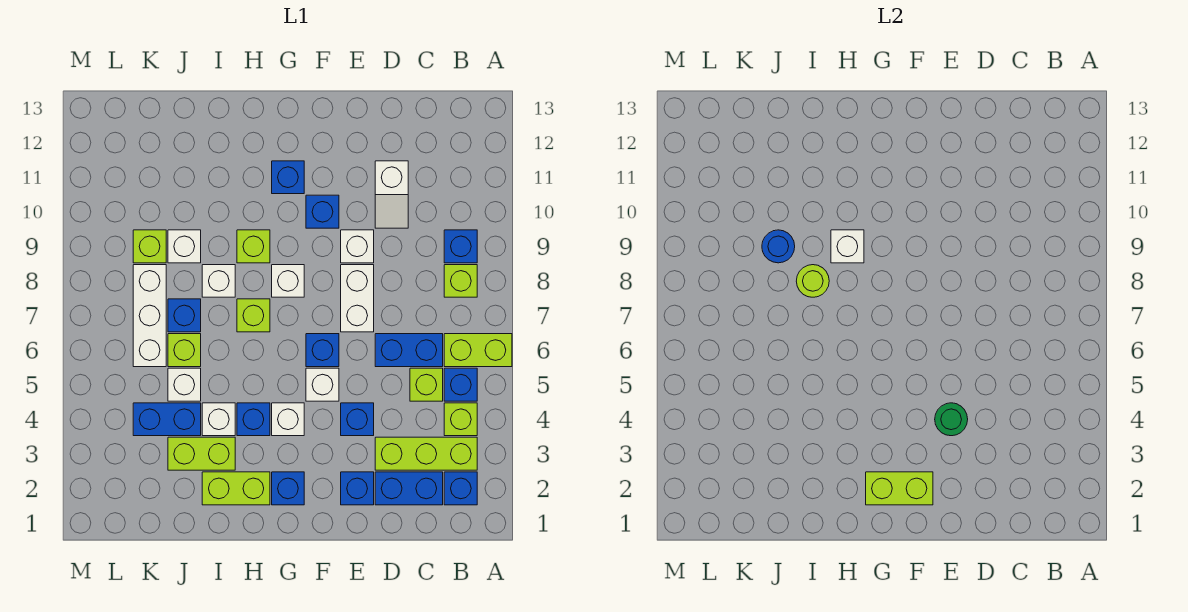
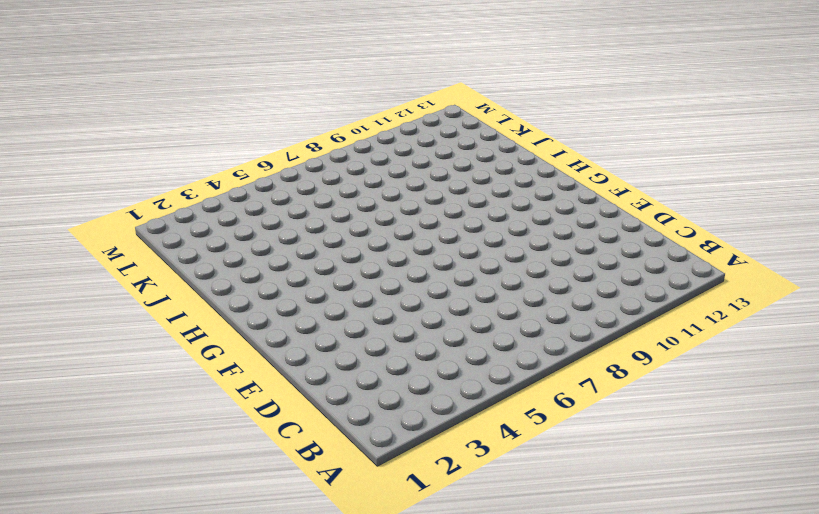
none -> lime 1x2 brick [444,334,512,367]
none -> blue 1x1 brick [444,472,477,505]
none -> lime 1x3 brick [375,437,477,470]
none -> lime 1x1 brick [444,403,477,436]

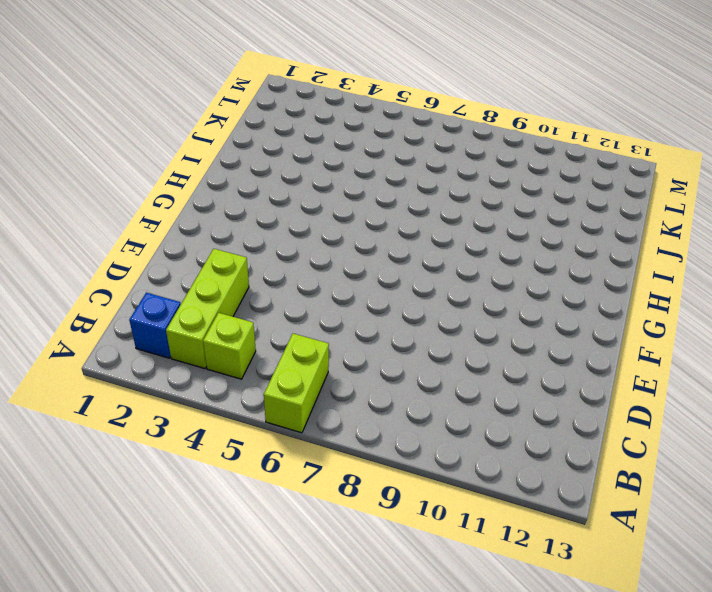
none -> blue 1x1 brick [444,368,477,401]
none -> lime 1x1 brick [444,265,477,297]
none -> blue 1x1 brick [444,230,477,263]
none -> blue 1x2 brick [375,472,443,505]

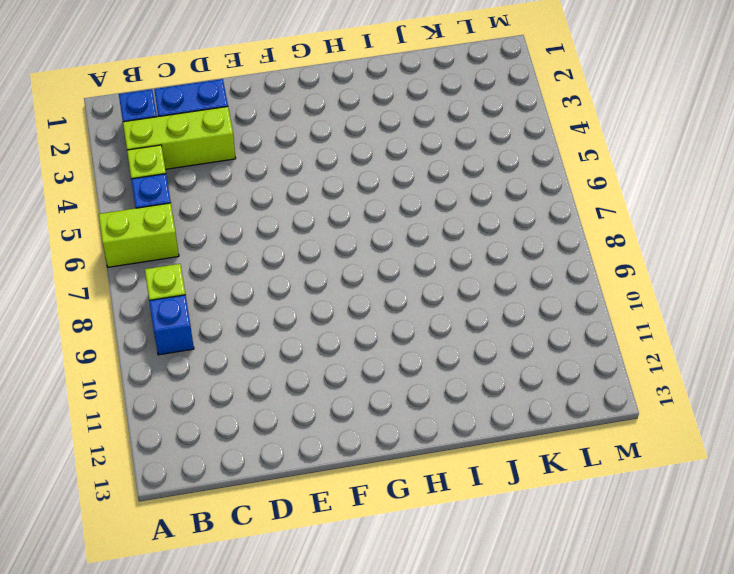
none -> lime 1x1 brick [410,368,443,401]
none -> blue 1x2 brick [375,334,443,367]
none -> white 1x2 slope [375,161,408,228]
none -> blue 1x1 brick [341,472,374,505]

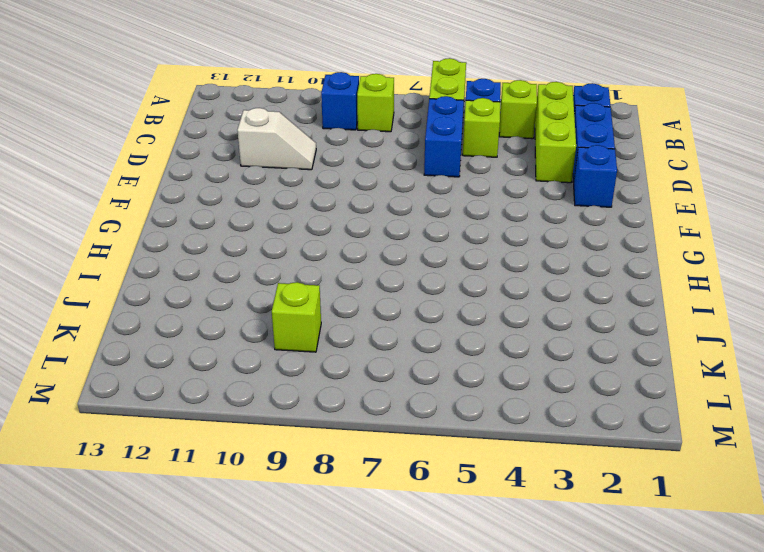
none -> blue 1x1 brick [341,403,374,436]
none -> white 1x2 brick [341,265,374,332]
none -> white 1x1 brick [341,230,374,263]
none -> white 1x1 brick [306,368,339,401]

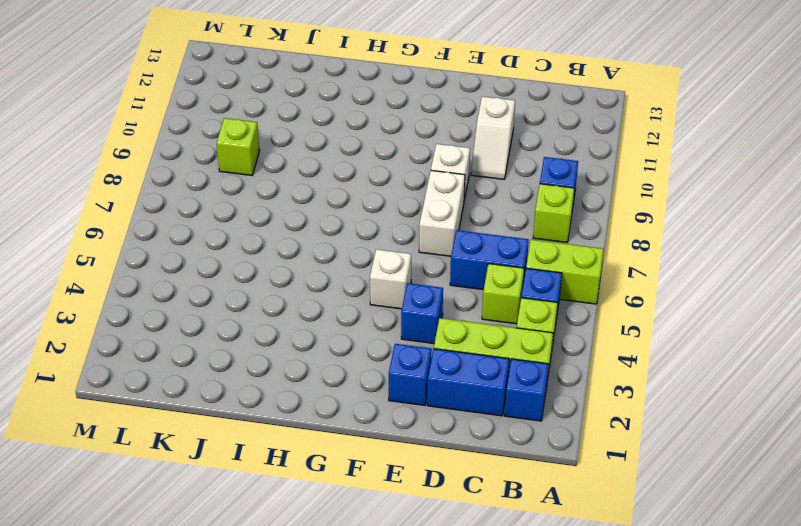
none -> blue 1x1 brick [306,334,339,367]
none -> blue 1x1 brick [306,195,339,228]
none -> blue 1x1 brick [272,472,304,505]
none -> white 1x1 brick [272,403,304,436]

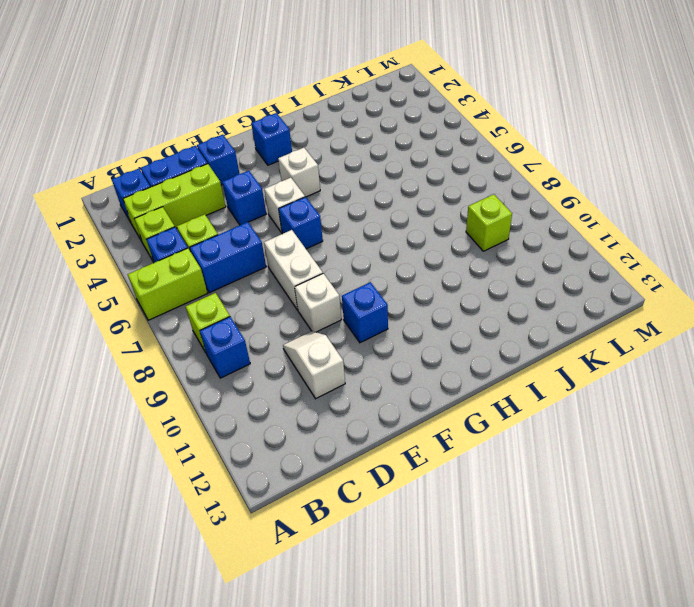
none -> white 1x1 brick [272,265,304,297]
none -> blue 1x1 brick [272,161,304,194]
none -> lime 1x2 brick [202,472,270,505]
none -> blue 1x1 brick [237,403,270,436]

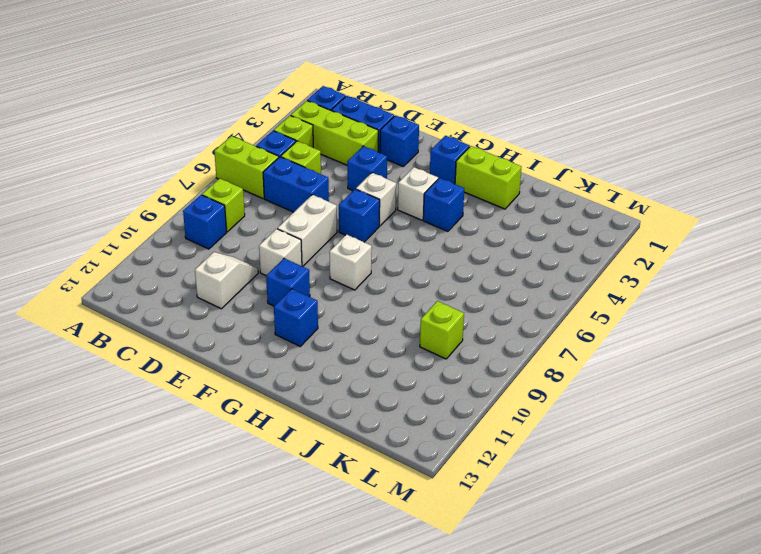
none -> lime 1x1 brick [237,299,270,332]
none -> lime 1x1 brick [237,230,270,263]
none -> lime 1x2 brick [168,437,235,470]
none -> white 1x1 brick [202,403,235,436]

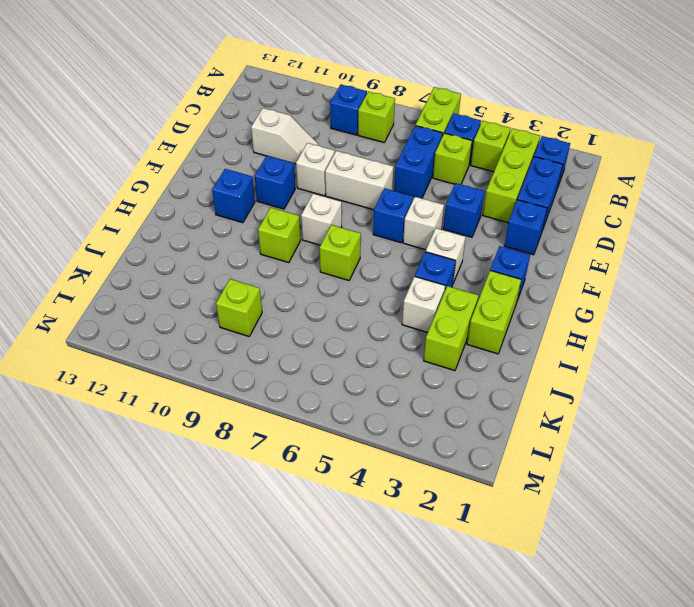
none -> white 1x1 brick [202,265,235,297]
none -> blue 1x2 brick [133,403,201,436]
none -> white 1x1 brick [168,368,201,401]
none -> lime 1x1 brick [168,334,201,367]

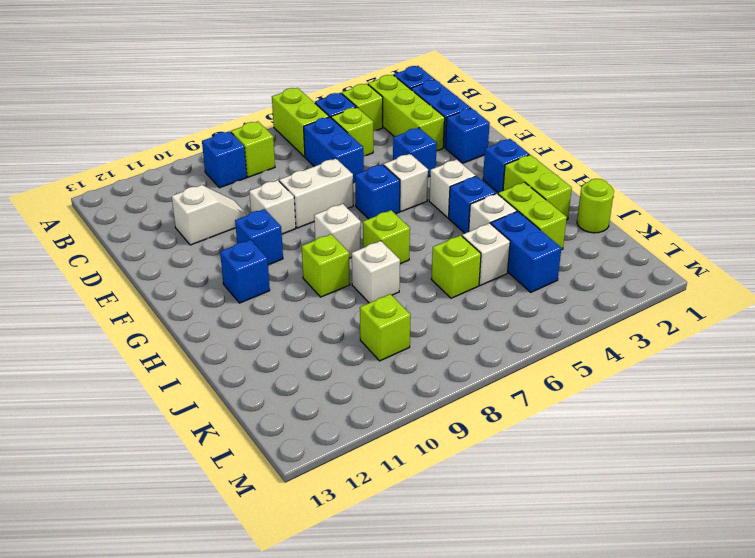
lime 1x1 round brick [577,179,614,233] -> lime 1x1 round brick moved to [796,265,829,297]
none -> blue 1x1 brick [168,299,201,332]
none -> white 1x1 brick [168,230,201,263]
none -> white 1x3 brick [133,265,166,367]
none -> green 1x1 round brick [935,403,968,436]

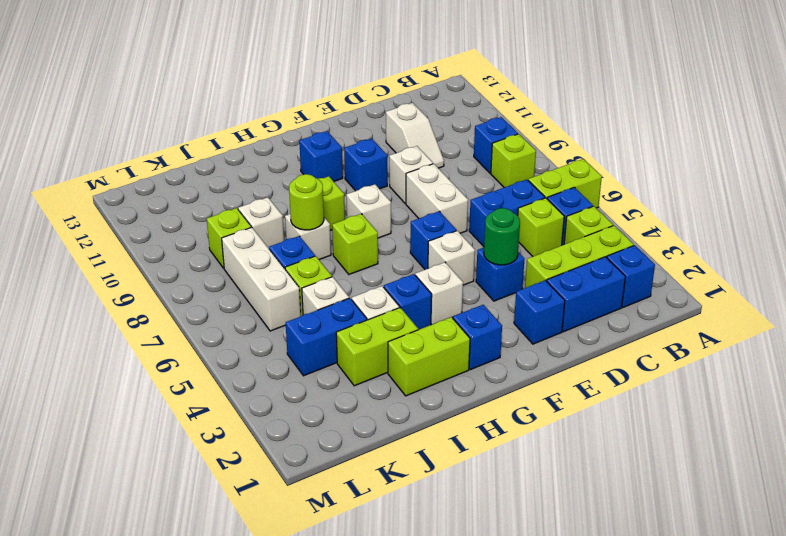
none -> lime 1x2 brick [866,472,933,505]
none -> white 1x1 brick [831,230,864,263]
none -> blue 1x1 round brick [762,230,795,263]

